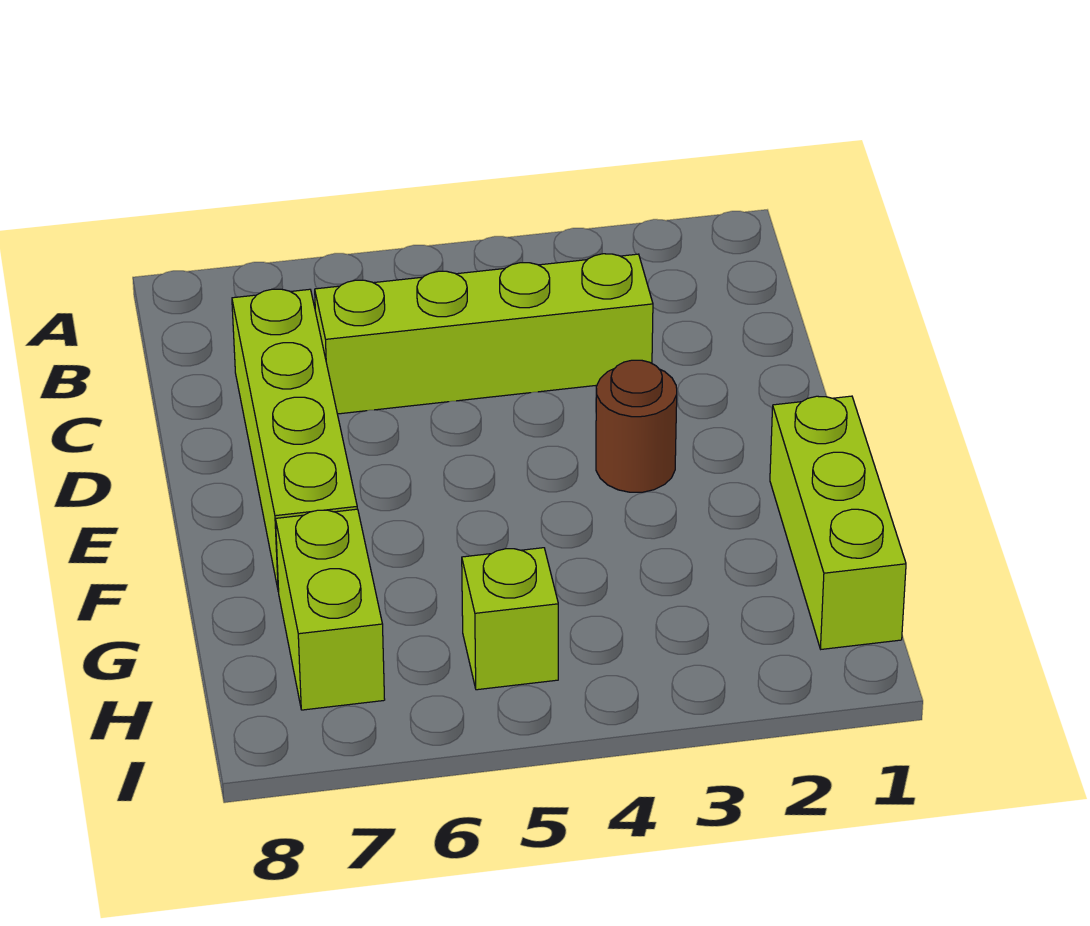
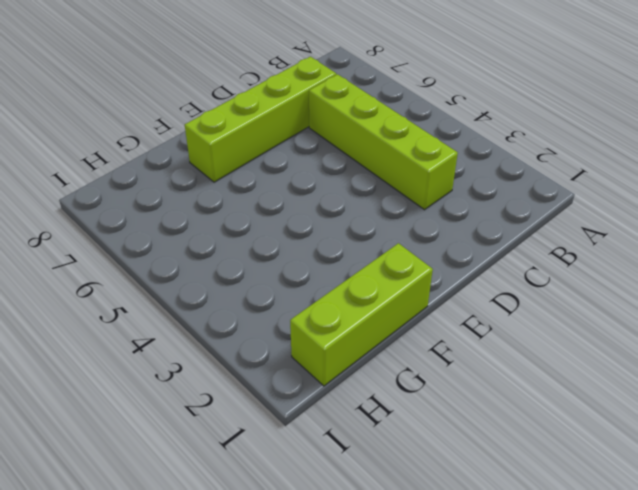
none -> brown 1x1 round brick [596,360,677,492]
none -> lime 1x2 brick [276,509,385,710]

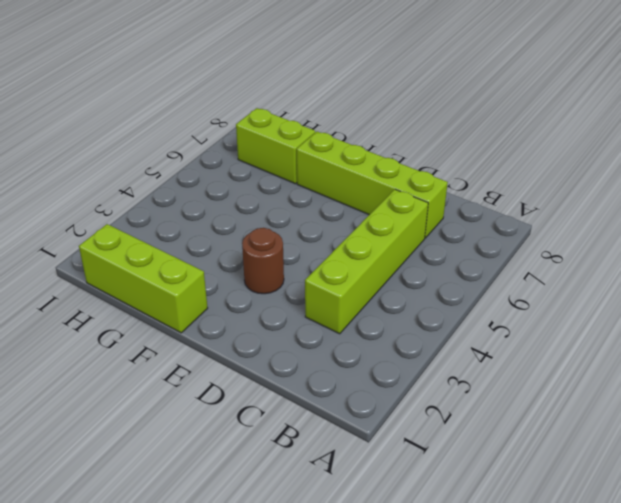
none -> lime 1x1 brick [462,548,558,690]

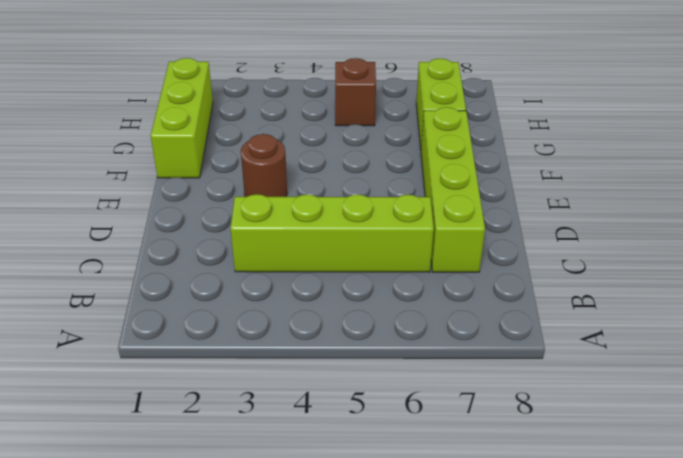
brown 1x1 brick [335,58,376,126] -> lime 1x1 brick [462,548,558,690]

